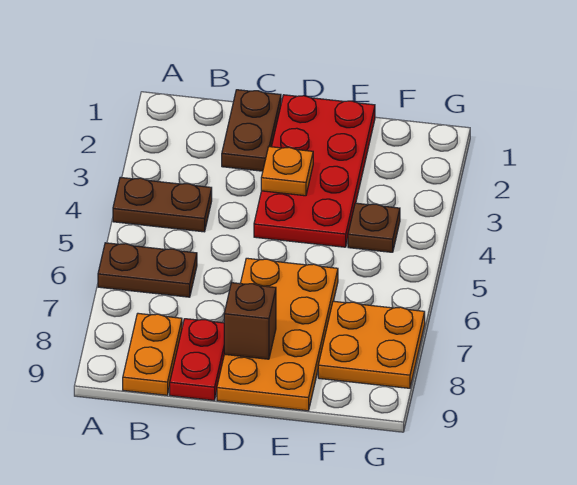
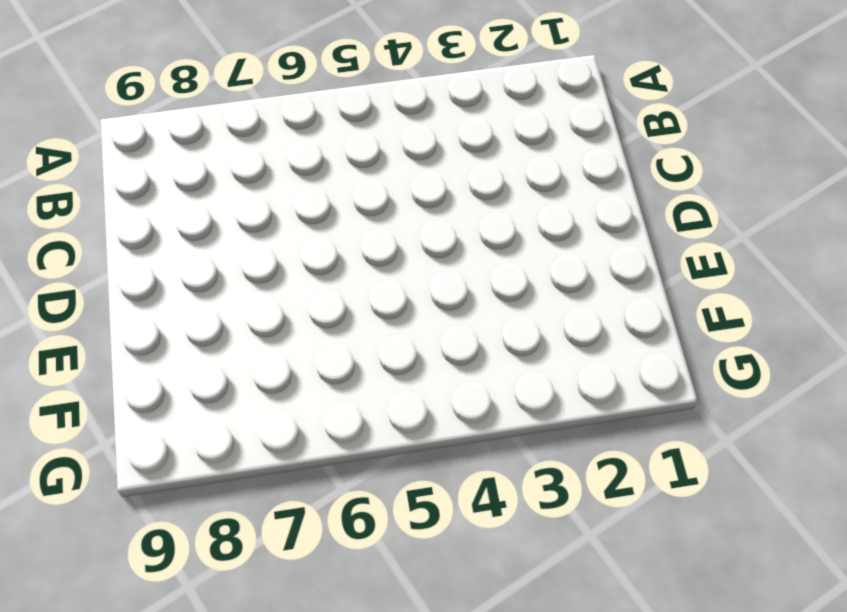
none -> brown 1x2 plate [113,177,212,232]
none -> brown 1x2 plate [98,243,197,297]

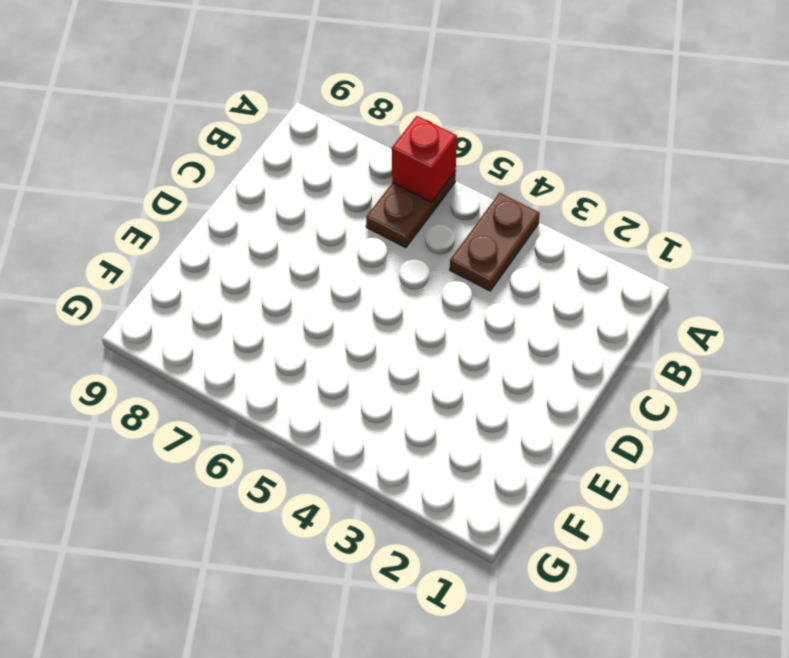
red 1x1 brick [392,116,457,202] -> none
none -> orange 1x2 plate [123,313,182,395]
none -> brown 1x2 plate [222,90,281,171]

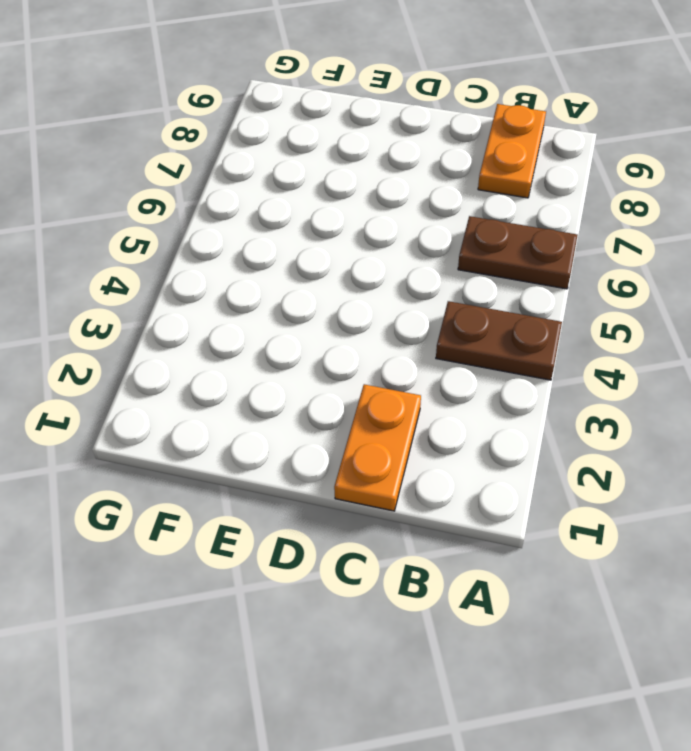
orange 1x2 plate [334,384,421,511] -> brown 1x2 plate [222,90,281,171]
none -> red 1x2 plate [170,319,224,400]
none -> red 2x4 plate [254,95,375,247]

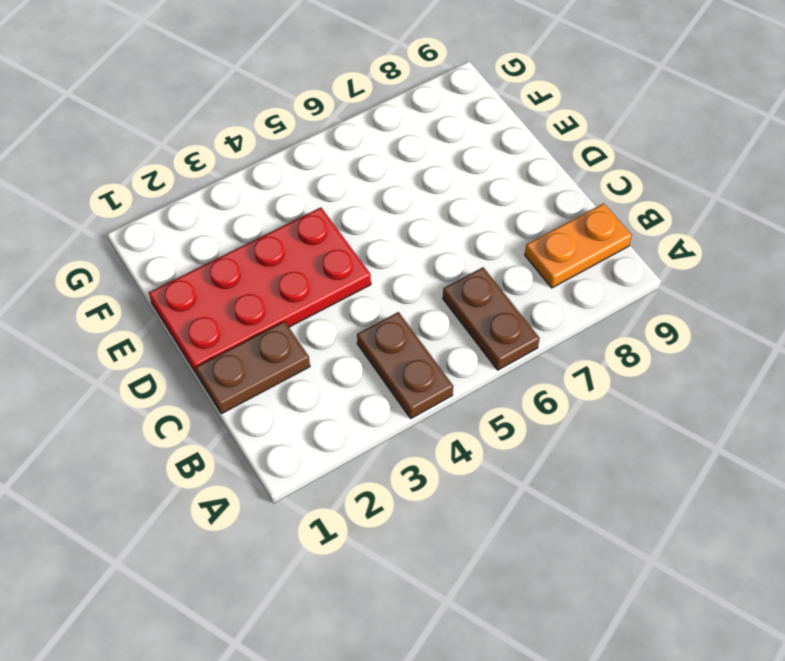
none -> red 1x2 plate [170,319,224,400]
none -> orange 2x4 plate [217,258,338,411]

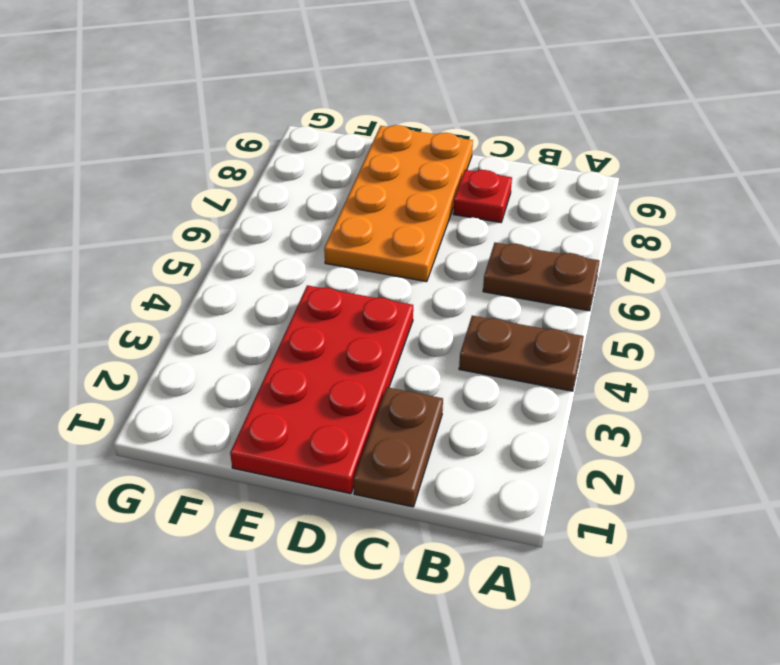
red 1x1 plate [453,170,512,223] -> red 1x2 plate [170,319,224,400]
none -> orange 1x2 plate [123,313,182,395]
none -> brown 1x1 plate [348,203,400,252]

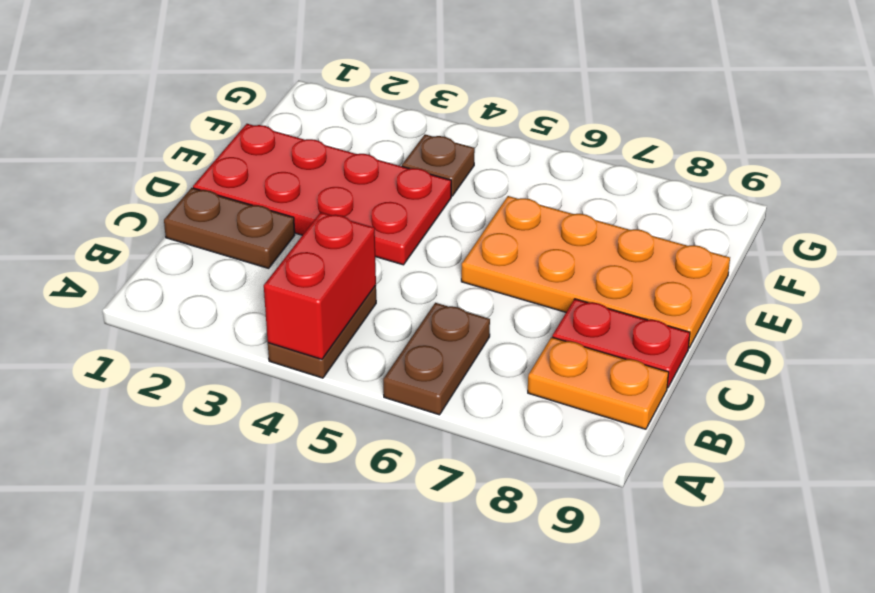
red 1x2 brick [264,212,376,359] -> none
none -> orange 2x2 plate [318,301,425,388]
none -> orange 1x1 plate [261,147,313,196]

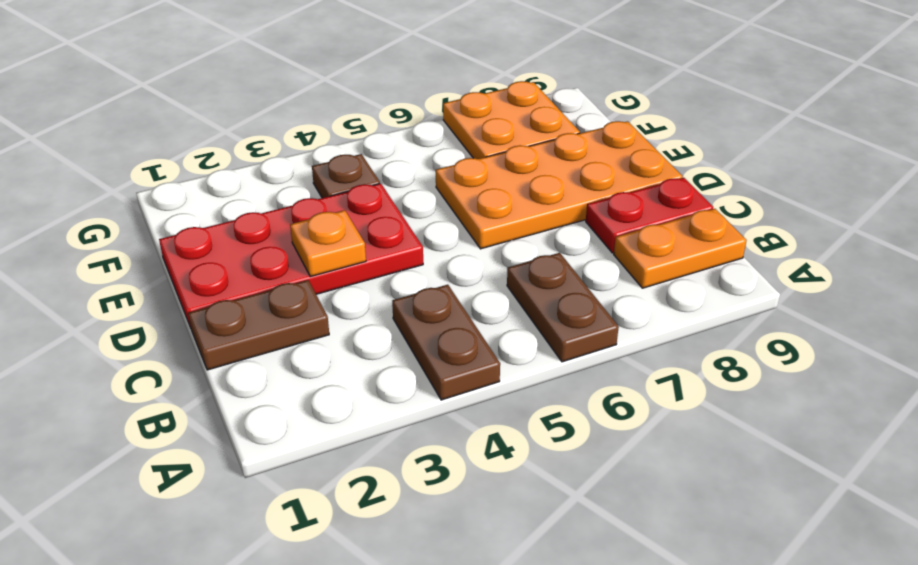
none -> brown 1x1 brick [224,283,276,359]

